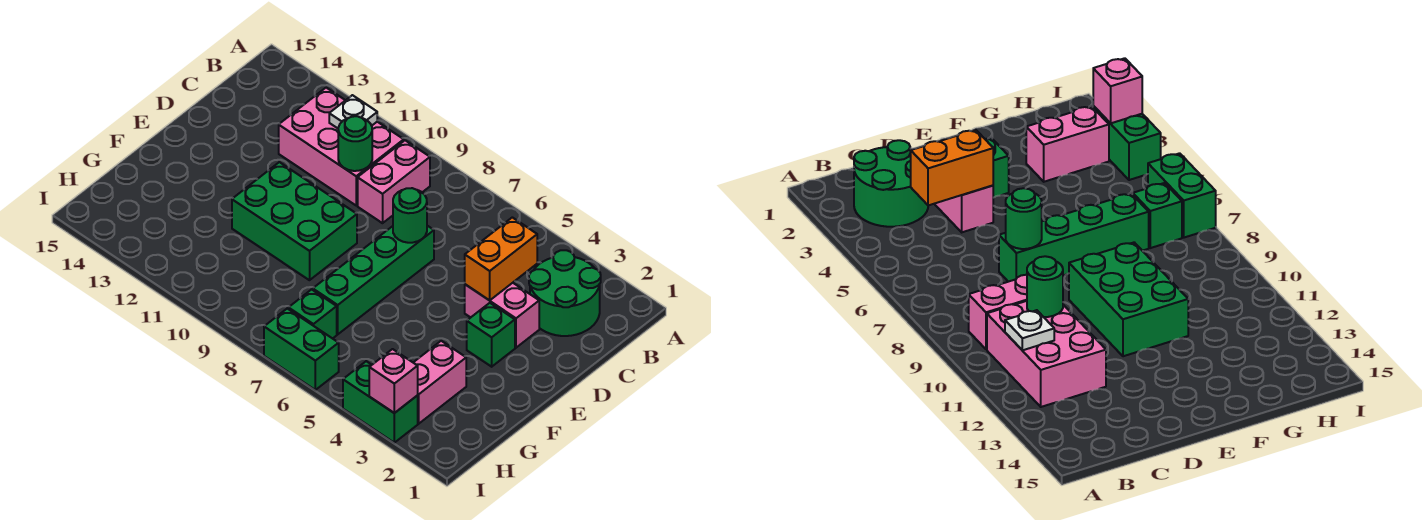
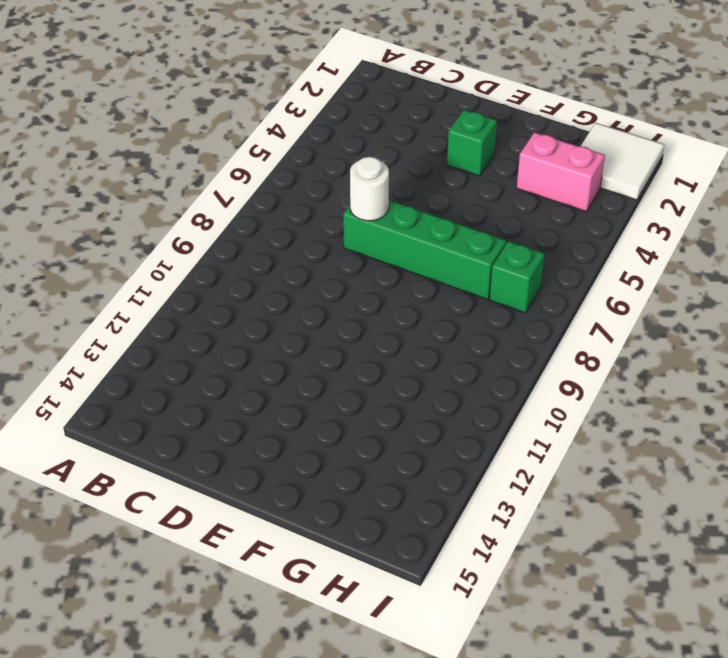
white 1x1 round brick [350,157,389,221] -> green 1x1 round brick [393,188,427,243]
white 2x2 tile [581,123,664,200] -> none
none -> green 2x2 round brick [529,250,601,336]
none -> pink 1x2 brick [358,140,430,223]
none -> pink 2x3 brick [279,88,404,205]

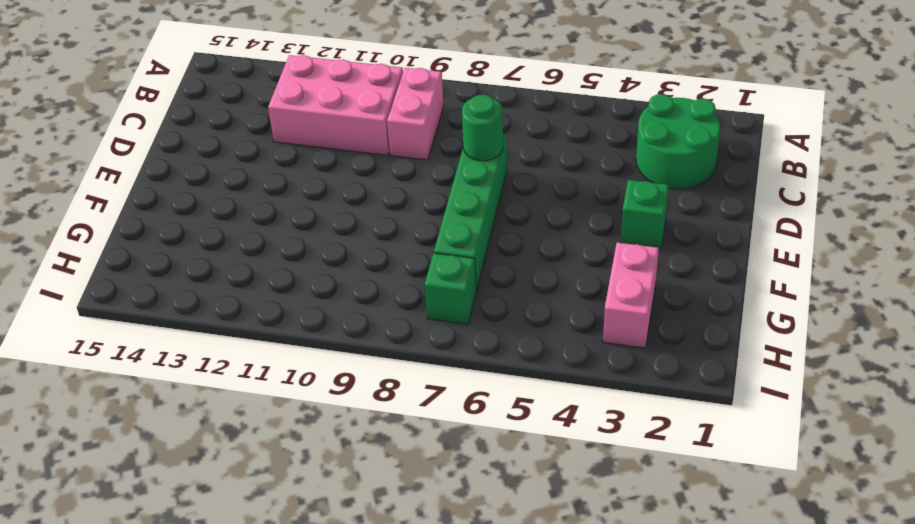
none -> pink 1x2 brick [465,283,539,348]
none -> green 2x3 brick [232,162,357,280]
none -> green 1x2 brick [343,361,418,443]

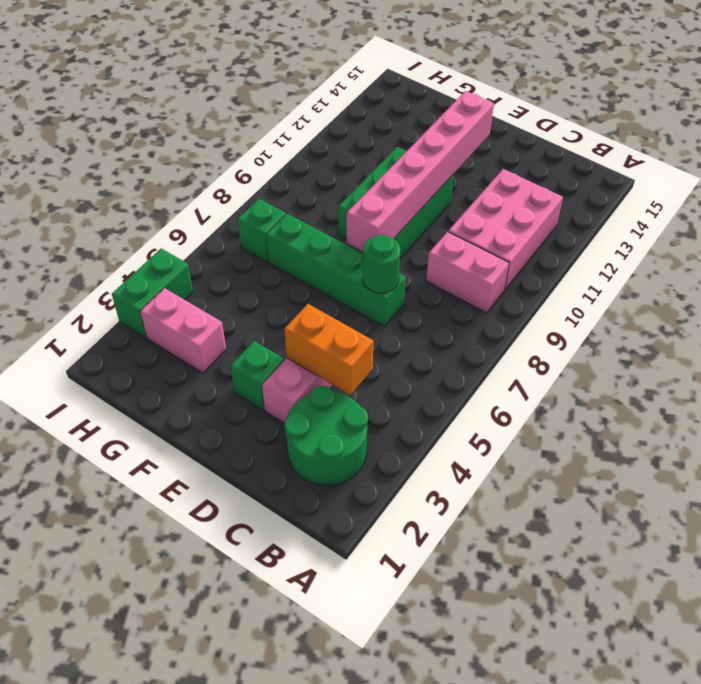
pink 1x6 brick [347,91,494,251] -> none
none -> green 1x2 brick [264,309,339,390]
none -> white 1x1 plate [329,95,377,128]
none -> green 1x1 round brick [338,116,372,171]

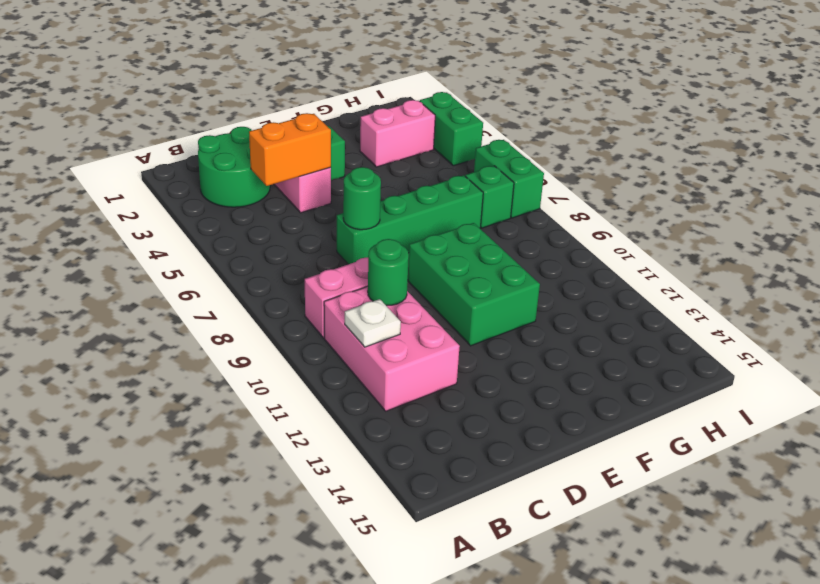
none -> pink 1x1 brick [369,349,418,413]

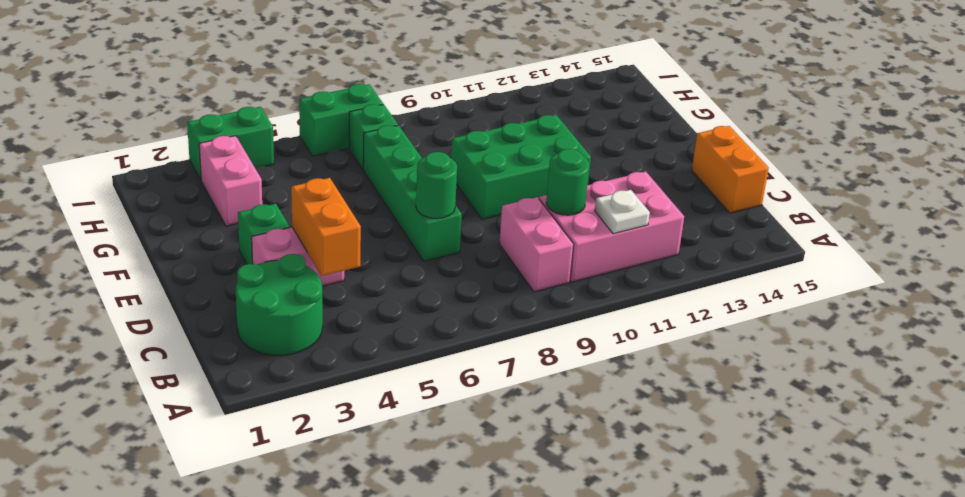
orange 1x2 brick [692,126,769,213] -> none
none -> pink 1x1 brick [369,349,418,413]

